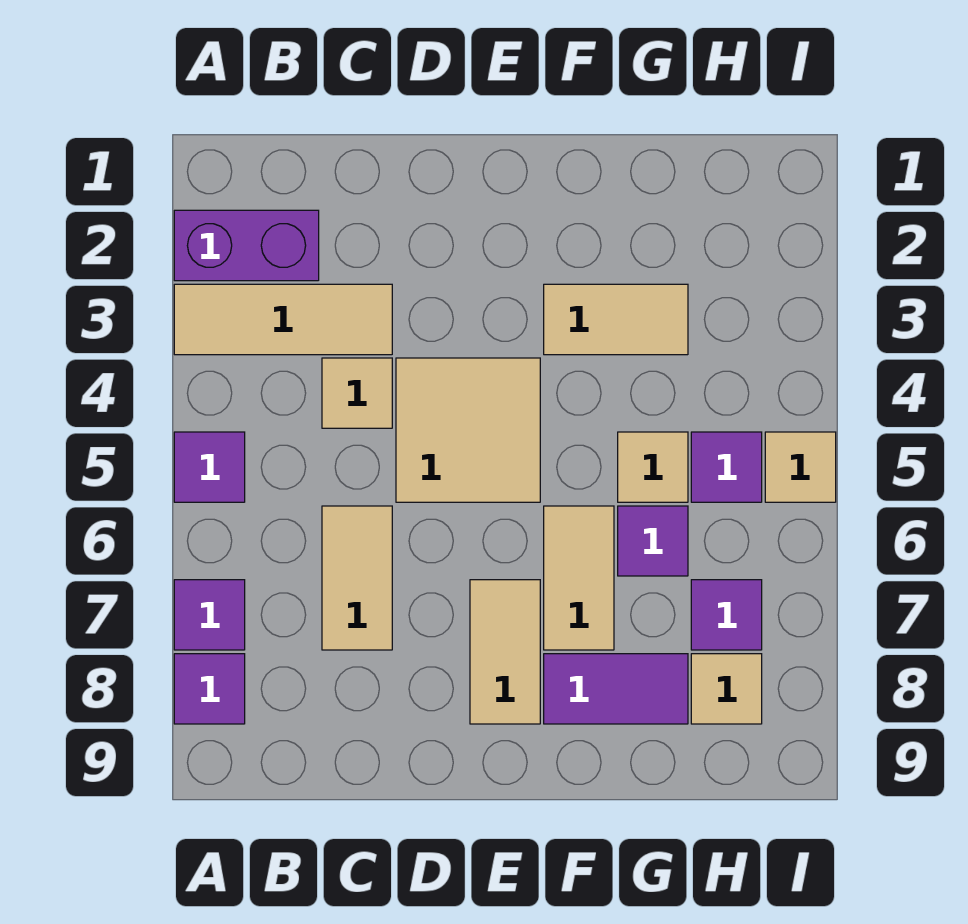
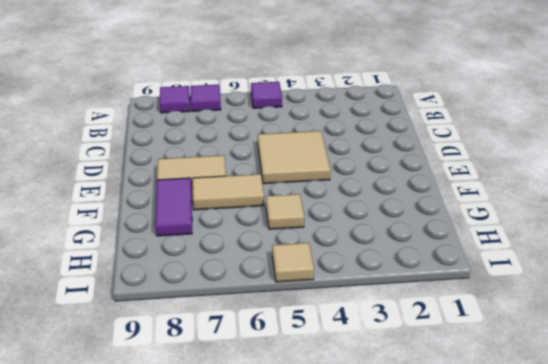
none -> purple 1x2 brick [174,210,319,281]
none -> tan 1x3 tile [174,284,392,355]
none -> tan 1x1 tile [322,358,392,428]

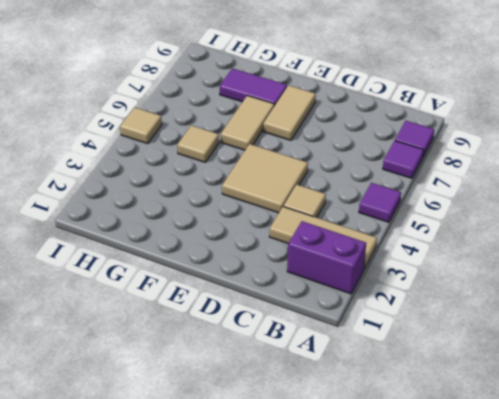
none -> tan 1x2 tile [322,506,392,650]
none -> tan 1x2 tile [544,284,688,355]
none -> purple 1x1 tile [618,506,688,576]

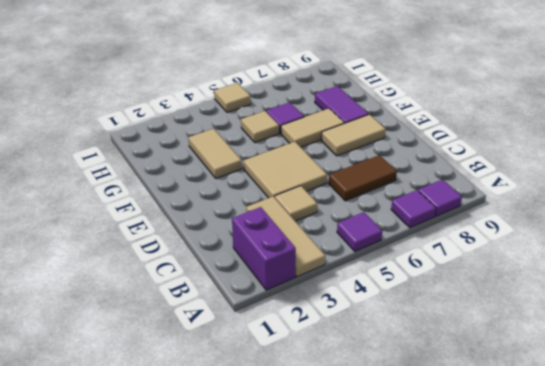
brown 1x2 tile [329,155,397,201] -> tan 1x2 tile [322,506,392,650]
none -> purple 1x1 tile [691,432,762,502]
none -> purple 1x1 tile [691,580,762,650]
none -> tan 1x1 tile [691,654,762,724]

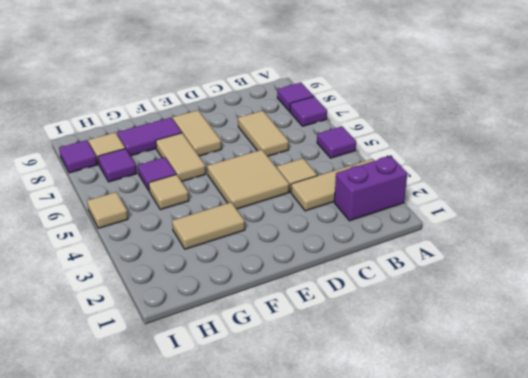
purple 1x1 tile [59,140,97,173] -> purple 1x1 tile moved to [691,432,762,502]

